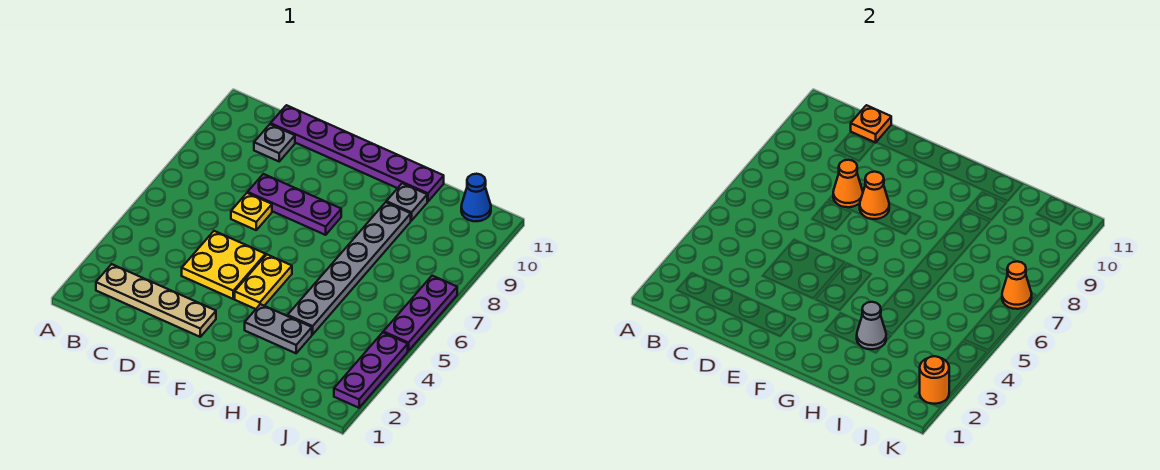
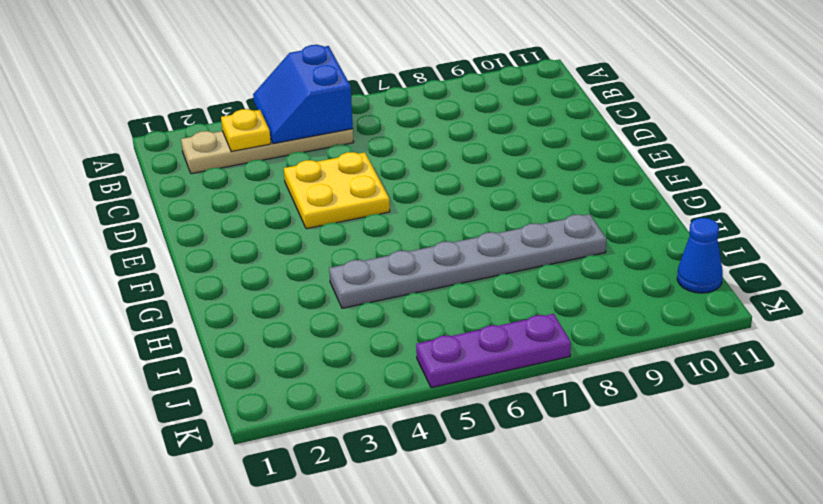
blue 2x2 slope [253,45,353,144] -> none
tan 1x4 plate [181,129,354,174] -> tan 1x4 plate turned to [96,264,216,337]
yellow 1x1 plate [221,109,271,152] -> yellow 1x1 plate moved to [231,193,272,230]
none -> grey 1x1 plate [254,124,295,161]
none -> purple 1x6 plate [271,105,444,202]
none -> purple 1x3 plate [248,174,341,235]

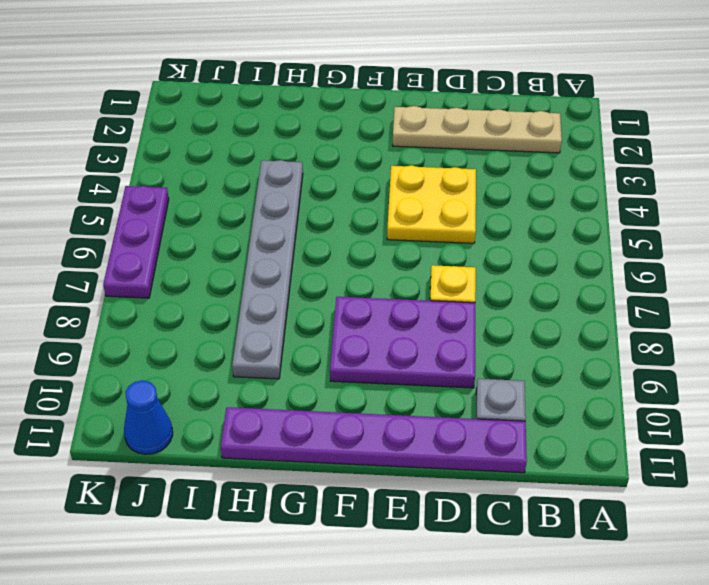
purple 2x3 plate [330,297,475,388] -> purple 1x3 plate [248,174,341,235]
none -> yellow 1x2 plate [235,255,292,309]
none -> grey 1x2 plate [245,304,312,353]
none -> grey 1x1 plate [386,183,427,221]

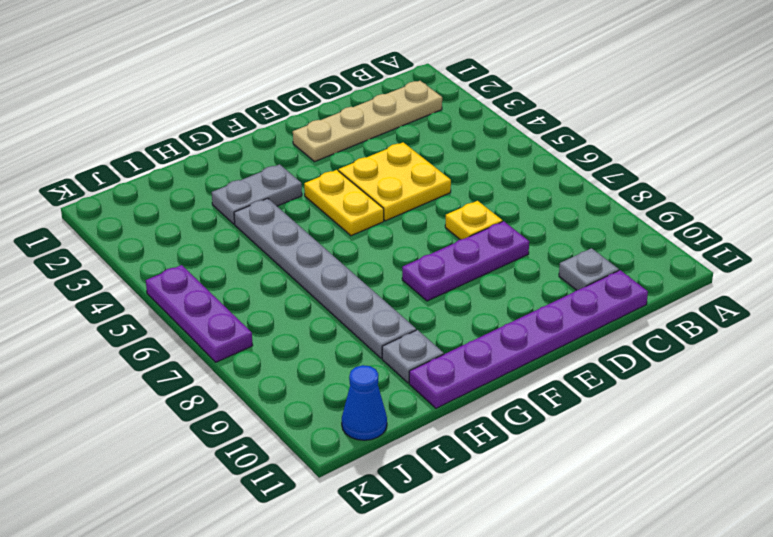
none -> purple 1x3 plate [334,333,408,408]
none -> orange 1x1 plate [851,105,891,143]
none -> orange 1x1 cone [833,160,863,207]

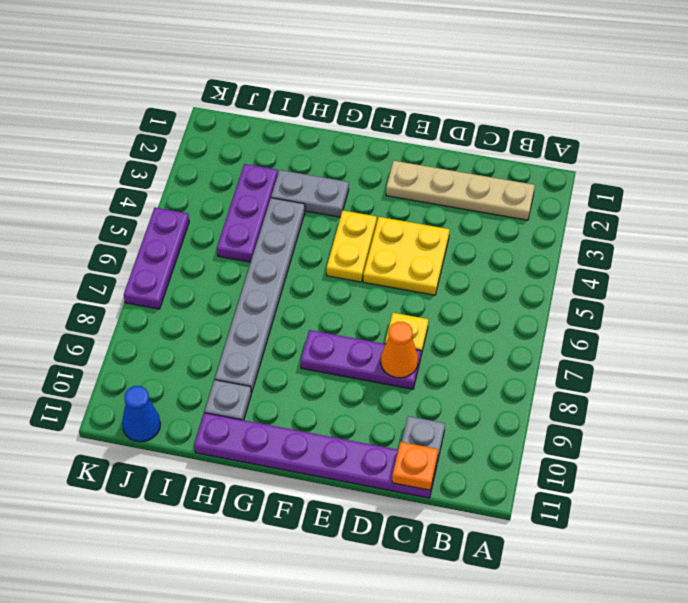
purple 1x3 plate [217,164,278,262] -> purple 1x3 plate moved to [334,333,408,408]
none -> orange 1x1 cone [860,172,889,219]
none -> grey 1x1 cone [857,302,886,349]
none -> orange 1x1 round brick [920,356,949,404]

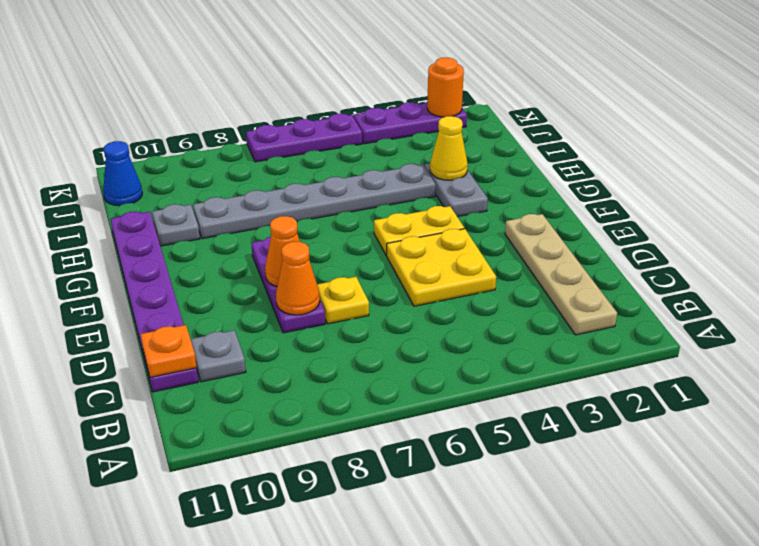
yellow 1x1 cone [430,116,468,180] -> grey 1x1 cone [857,302,886,349]
none -> orange 1x1 cone [1002,261,1032,309]

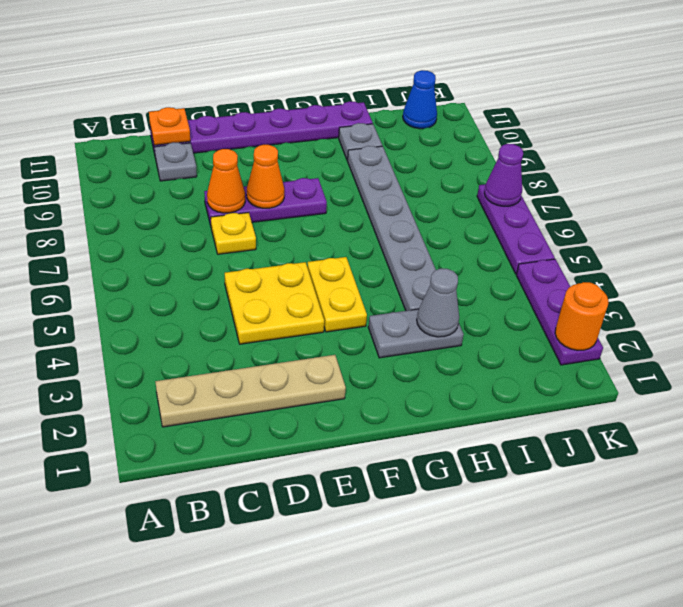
purple 1x1 cone [484,144,523,206] -> orange 1x1 cone [1002,261,1032,309]

